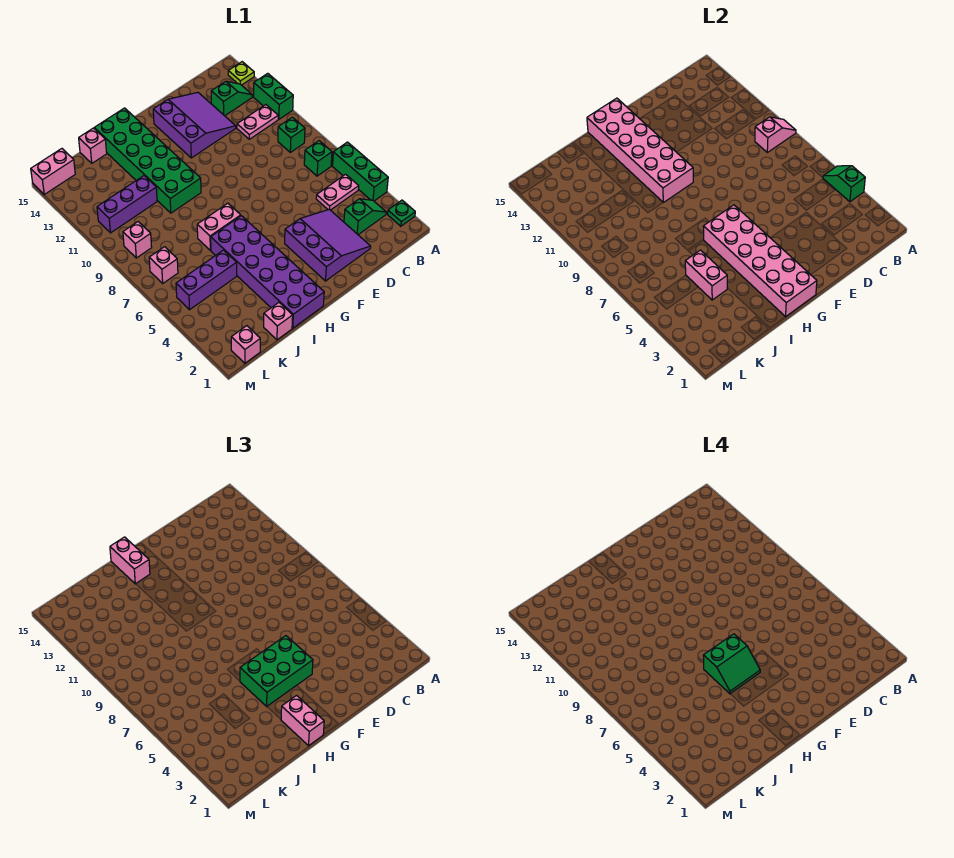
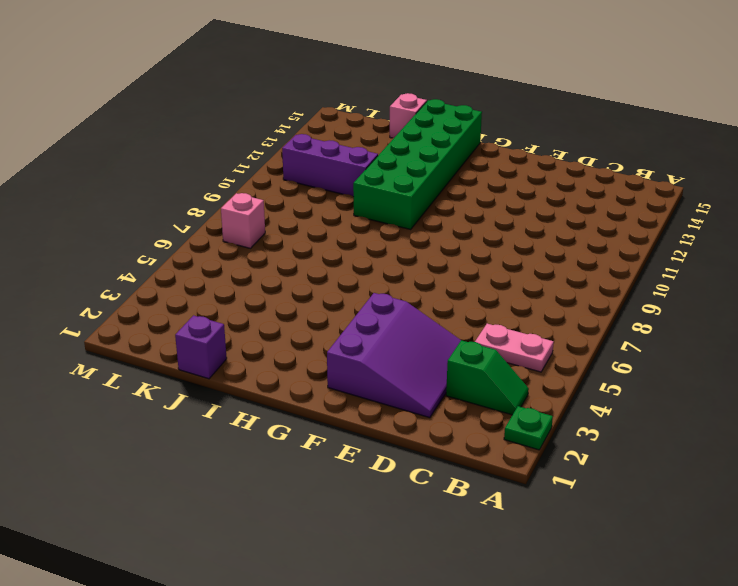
purple 1x1 brick [175,315,227,379] -> pink 1x1 brick [264,303,293,340]
none -> green 1x3 brick [333,142,388,201]
none -> green 1x2 brick [254,73,293,119]
none -> lime 1x1 plate [228,62,254,85]
none -> green 1x1 brick [304,141,332,176]

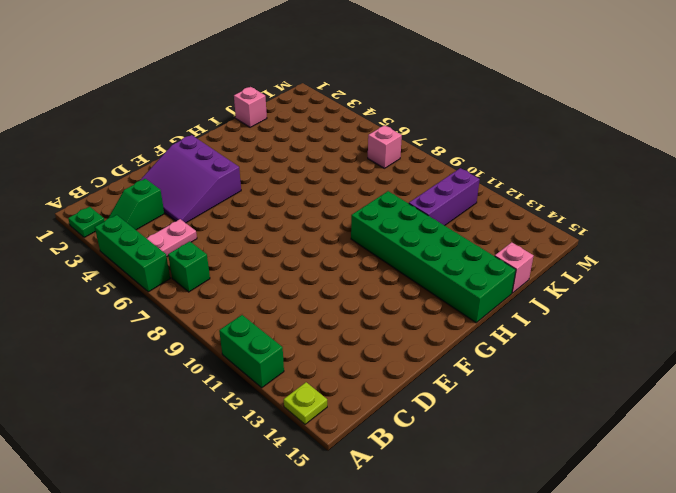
none -> green 1x1 brick [278,117,305,152]
none -> pink 1x2 plate [237,105,278,139]
none -> green 1x2 slope [211,81,252,116]
none -> purple 3x3 slope [153,92,236,158]

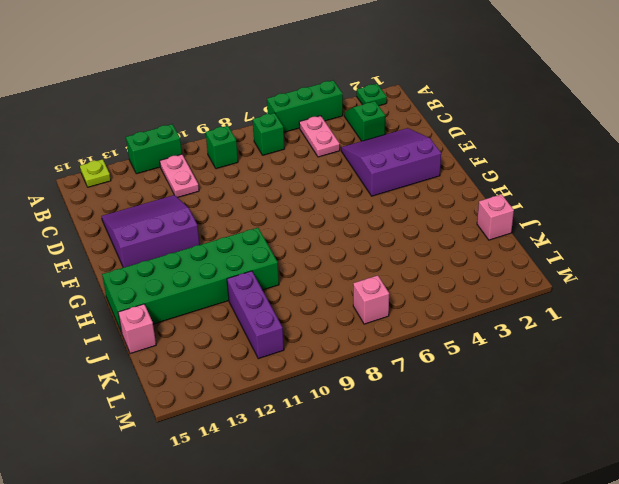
none -> green 1x2 slope [211,81,252,116]
none -> purple 2x6 brick [211,216,324,328]
none -> pink 1x2 brick [197,203,241,250]
none -> purple 1x3 brick [176,250,237,310]

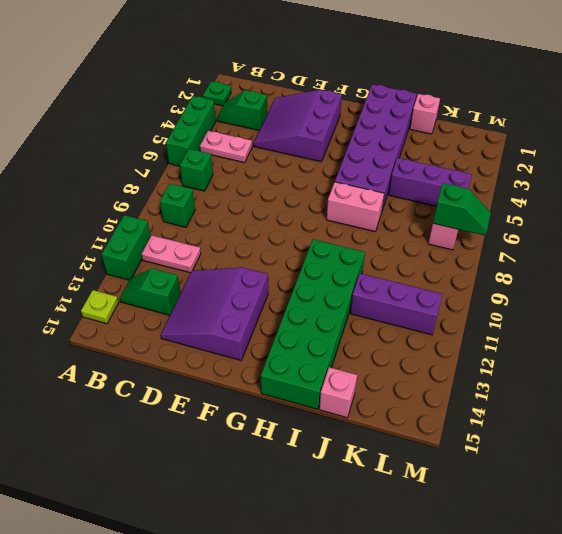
green 1x2 slope [433,183,491,236] -> green 1x2 slope turned to [823,166,865,202]
none -> pink 1x1 brick [231,326,260,363]
none -> pink 1x1 brick [123,222,152,258]
none -> pink 1x2 brick [31,149,75,194]
none -> pink 1x2 slope [755,117,796,152]

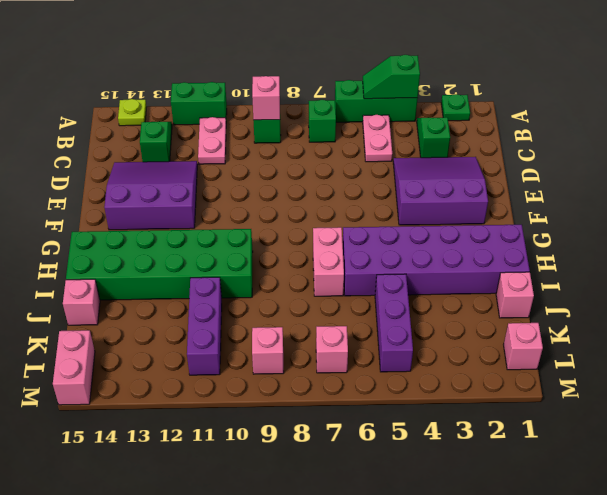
none -> pink 2x6 brick [703,205,817,317]
none -> pink 2x6 brick [587,98,693,202]
none -> pink 1x2 brick [685,250,727,300]
none -> green 2x3 brick [240,636,313,706]

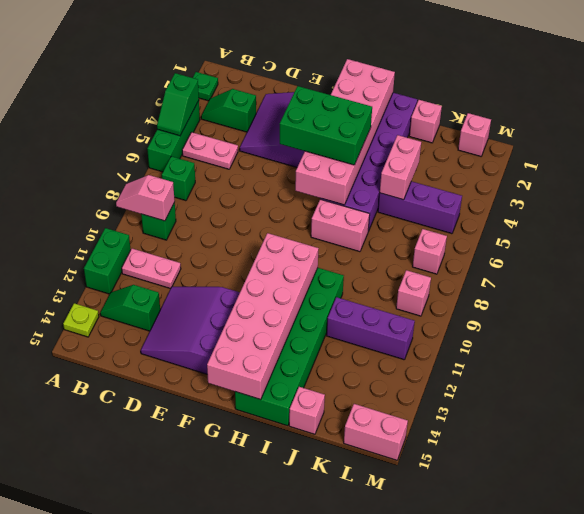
none -> pink 1x2 brick [281,696,324,746]
none -> pink 1x2 brick [110,537,150,584]
none -> green 2x2 slope [703,634,760,694]

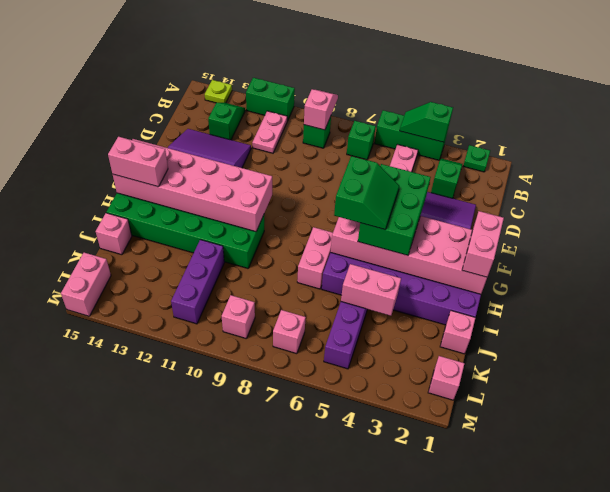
pink 1x2 brick [462,211,504,277] -> pink 1x2 brick turned to [281,696,324,746]

